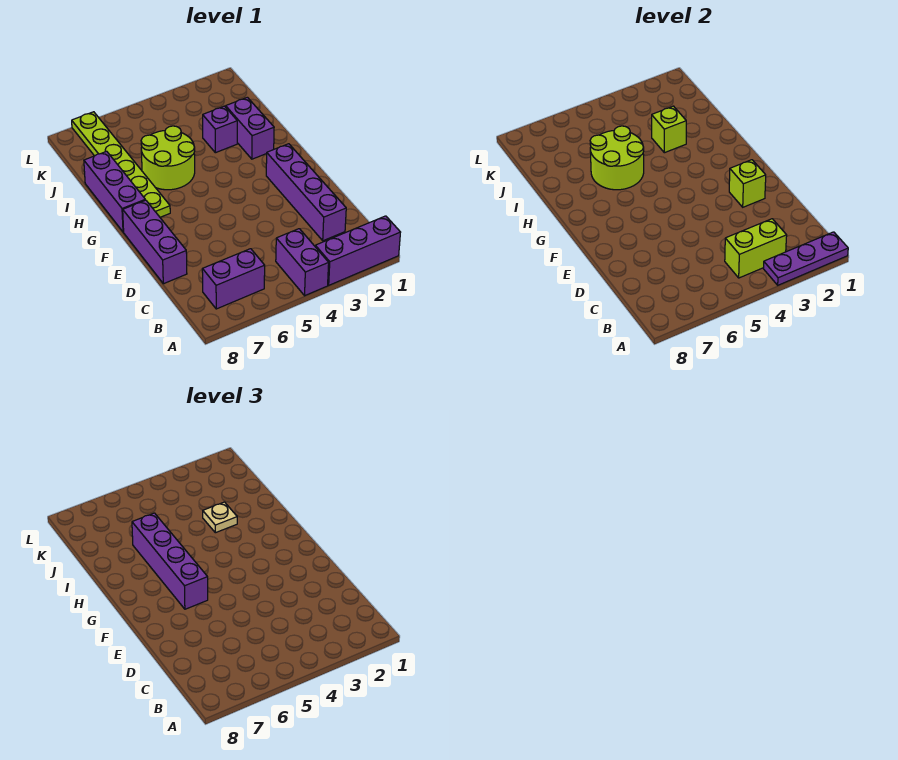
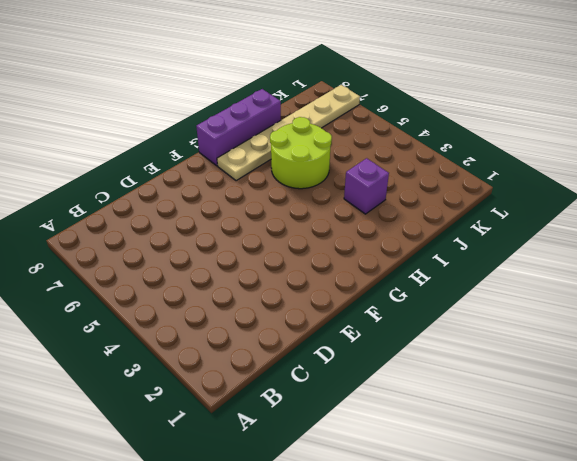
tan 1x6 plate [217,85,360,181] -> lime 1x6 plate [72,112,170,217]
none -> purple 1x3 brick [315,216,401,285]
none -> purple 1x2 brick [276,229,329,296]
none -> purple 1x2 brick [202,249,265,309]

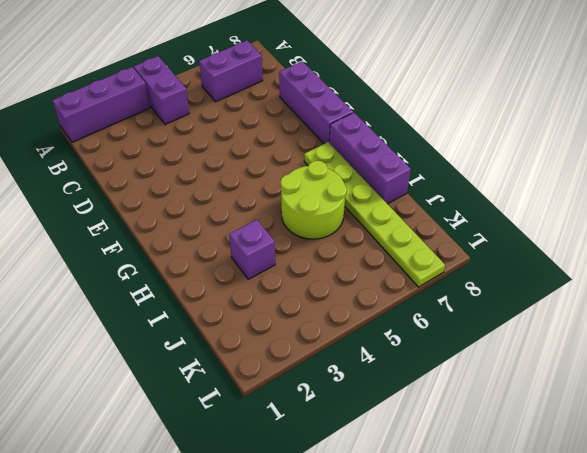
none -> purple 1x4 brick [266,144,346,241]
none -> purple 1x2 brick [226,97,274,159]
none -> purple 1x3 plate [763,232,848,285]

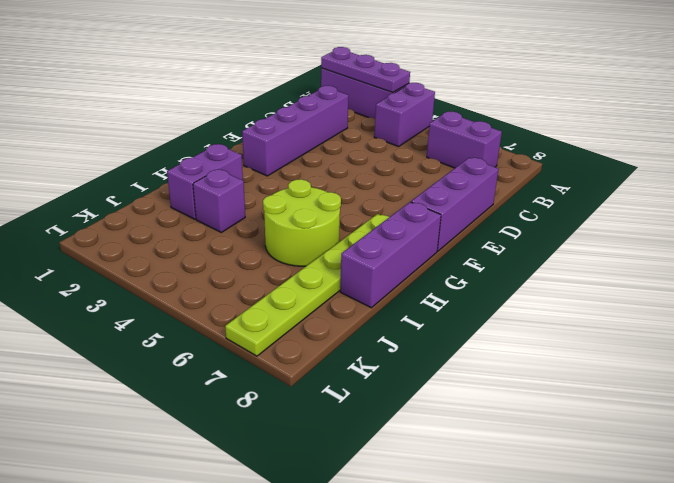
none -> lime 1x2 brick [725,219,787,278]
none -> lime 1x1 brick [729,160,766,207]
none -> lime 2x2 round brick [590,126,644,190]

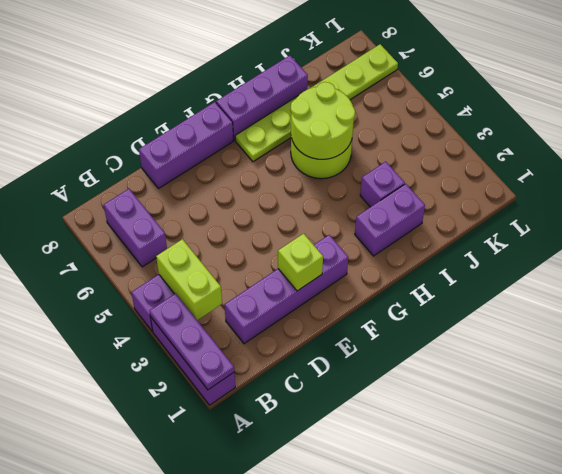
none -> lime 1x1 brick [652,106,686,153]
none -> purple 1x4 brick [132,513,208,609]
none -> tan 1x1 plate [203,502,237,533]

